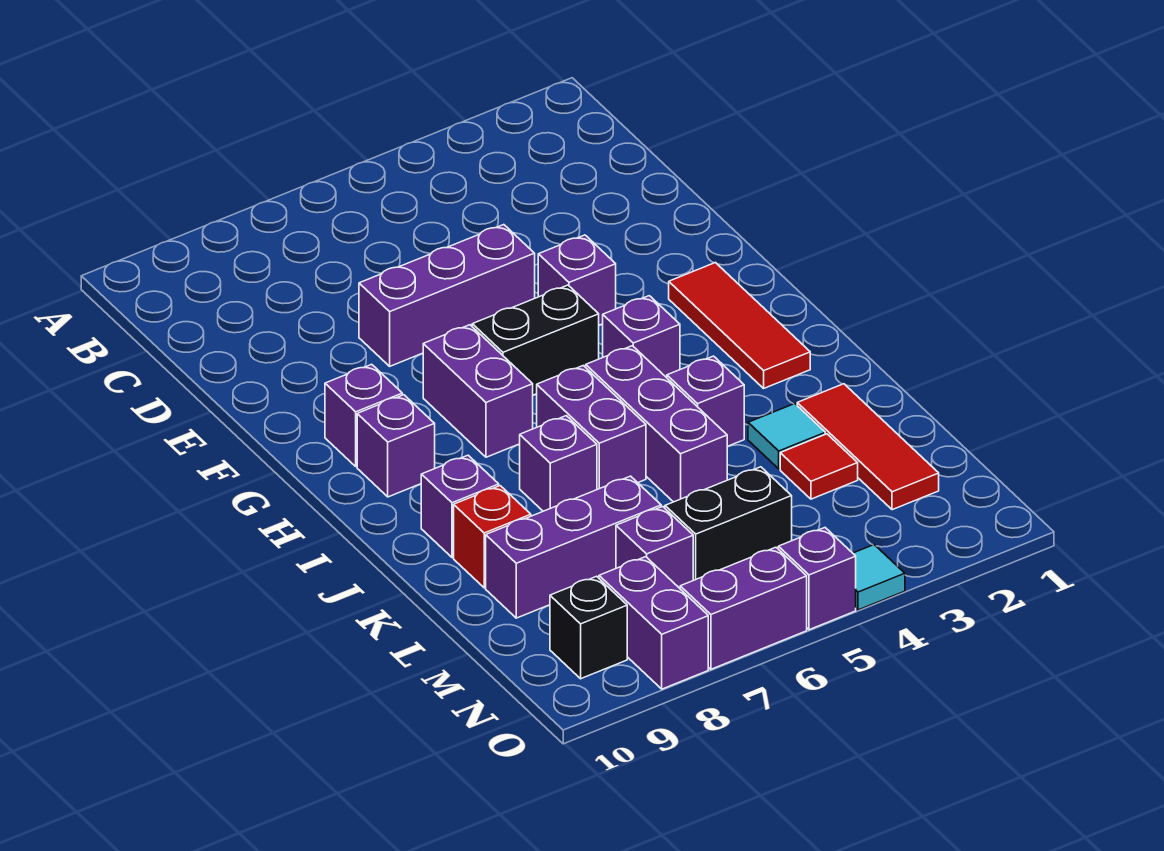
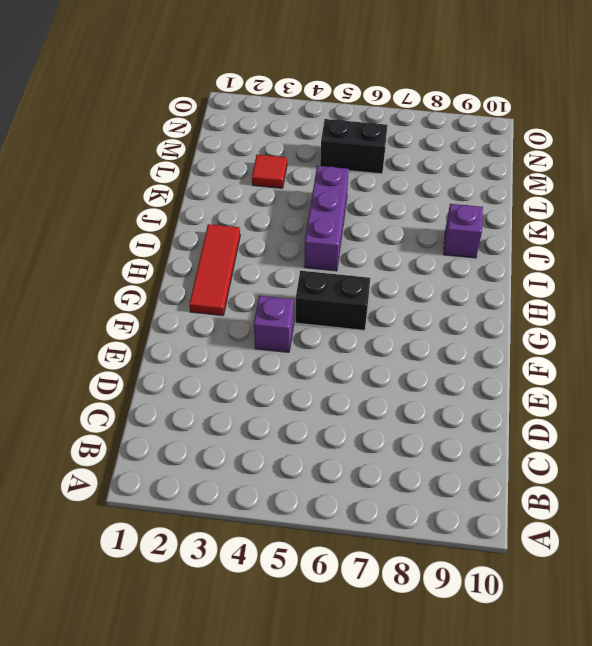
none -> purple 1x3 brick [359,225,535,366]
none -> purple 1x2 brick [423,325,533,457]
none -> purple 1x1 brick [325,364,402,467]

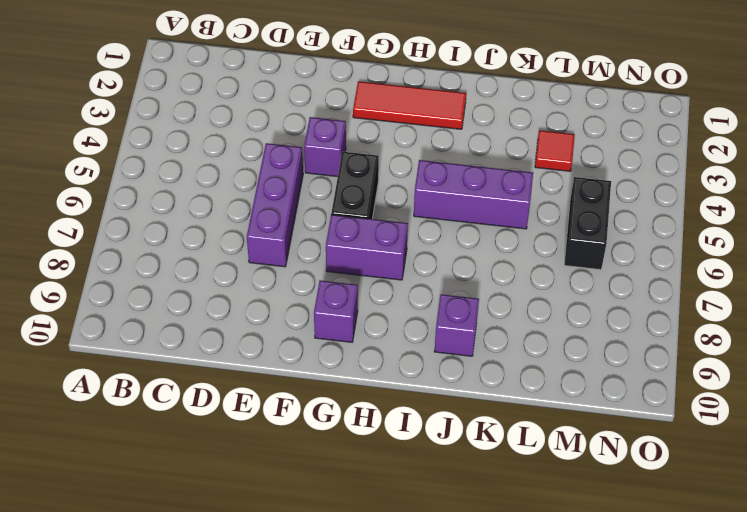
none -> purple 1x1 brick [603,296,680,378]
none -> purple 1x1 brick [357,395,435,497]
none -> purple 1x2 brick [537,366,646,489]

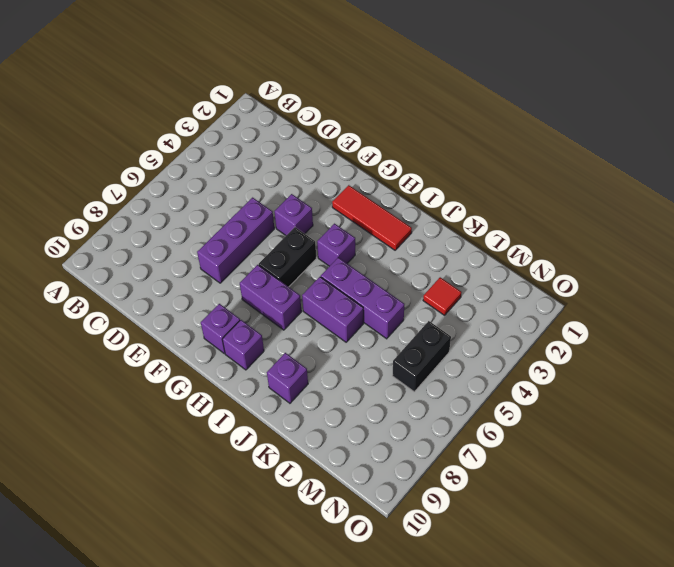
none -> purple 1x1 brick [667,356,744,447]
none -> purple 1x1 brick [520,416,597,511]
none -> red 1x3 tile [797,384,939,510]

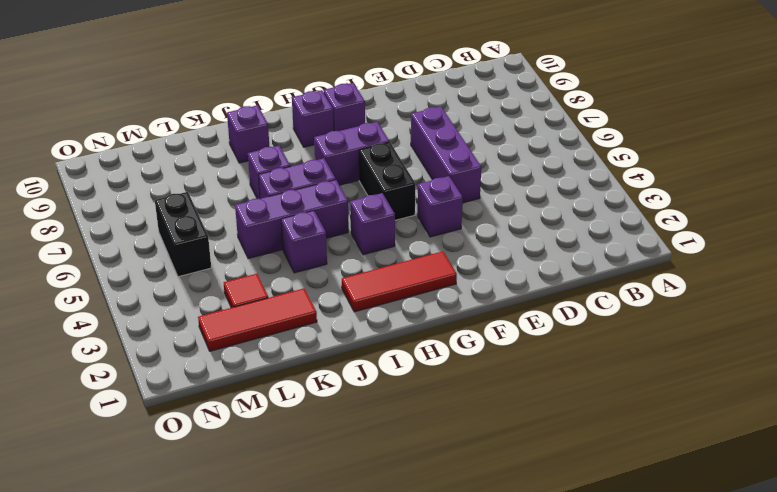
none -> cyan 1x1 tile [748,404,825,469]
none -> red 1x1 brick [454,486,531,588]
none -> purple 1x3 brick [486,476,661,618]

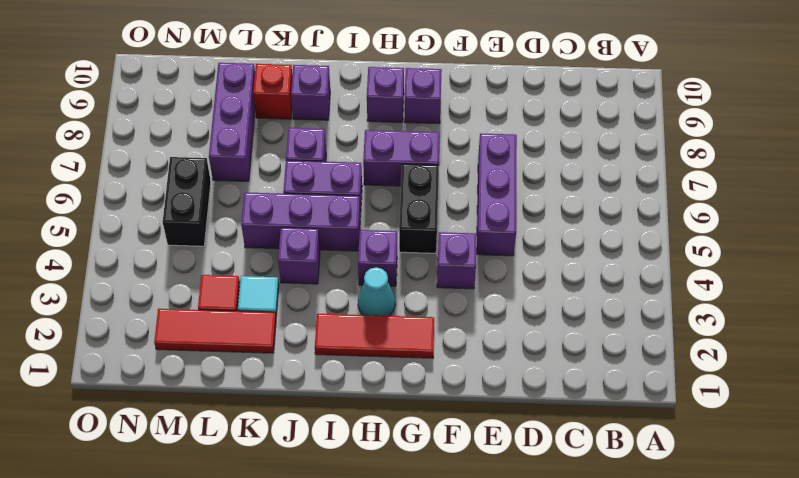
cyan 1x1 cone [358,267,395,316] -> none
none -> purple 1x1 brick [616,507,693,588]
none -> purple 1x2 brick [599,557,708,689]
none -> black 1x1 brick [550,576,627,679]

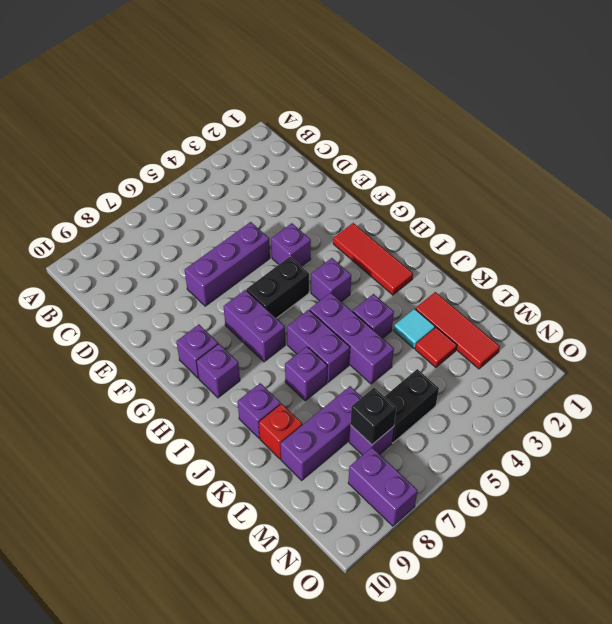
black 1x1 brick [350,388,396,445] -> black 1x1 brick moved to [550,576,627,679]
none -> cyan 1x1 tile [853,545,905,610]
none -> purple 1x1 brick [778,528,856,630]
none -> purple 1x2 brick [680,547,807,669]

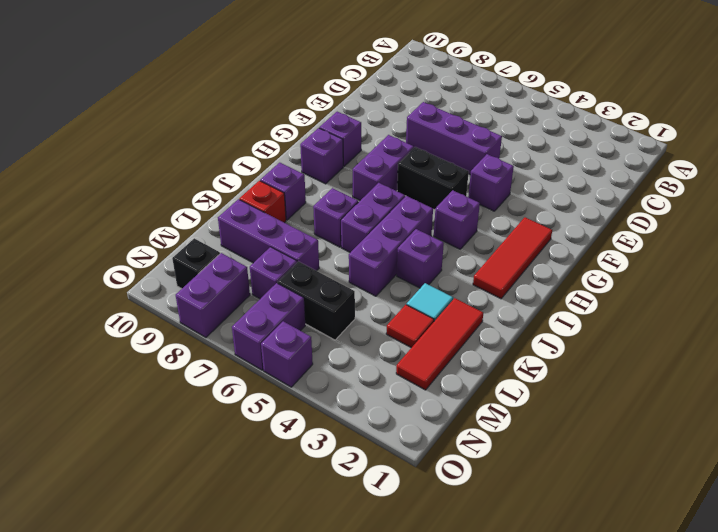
purple 1x2 brick [232,283,305,370] -> purple 1x2 brick turned to [680,547,807,669]
none -> cyan 1x1 tile [853,545,905,610]

